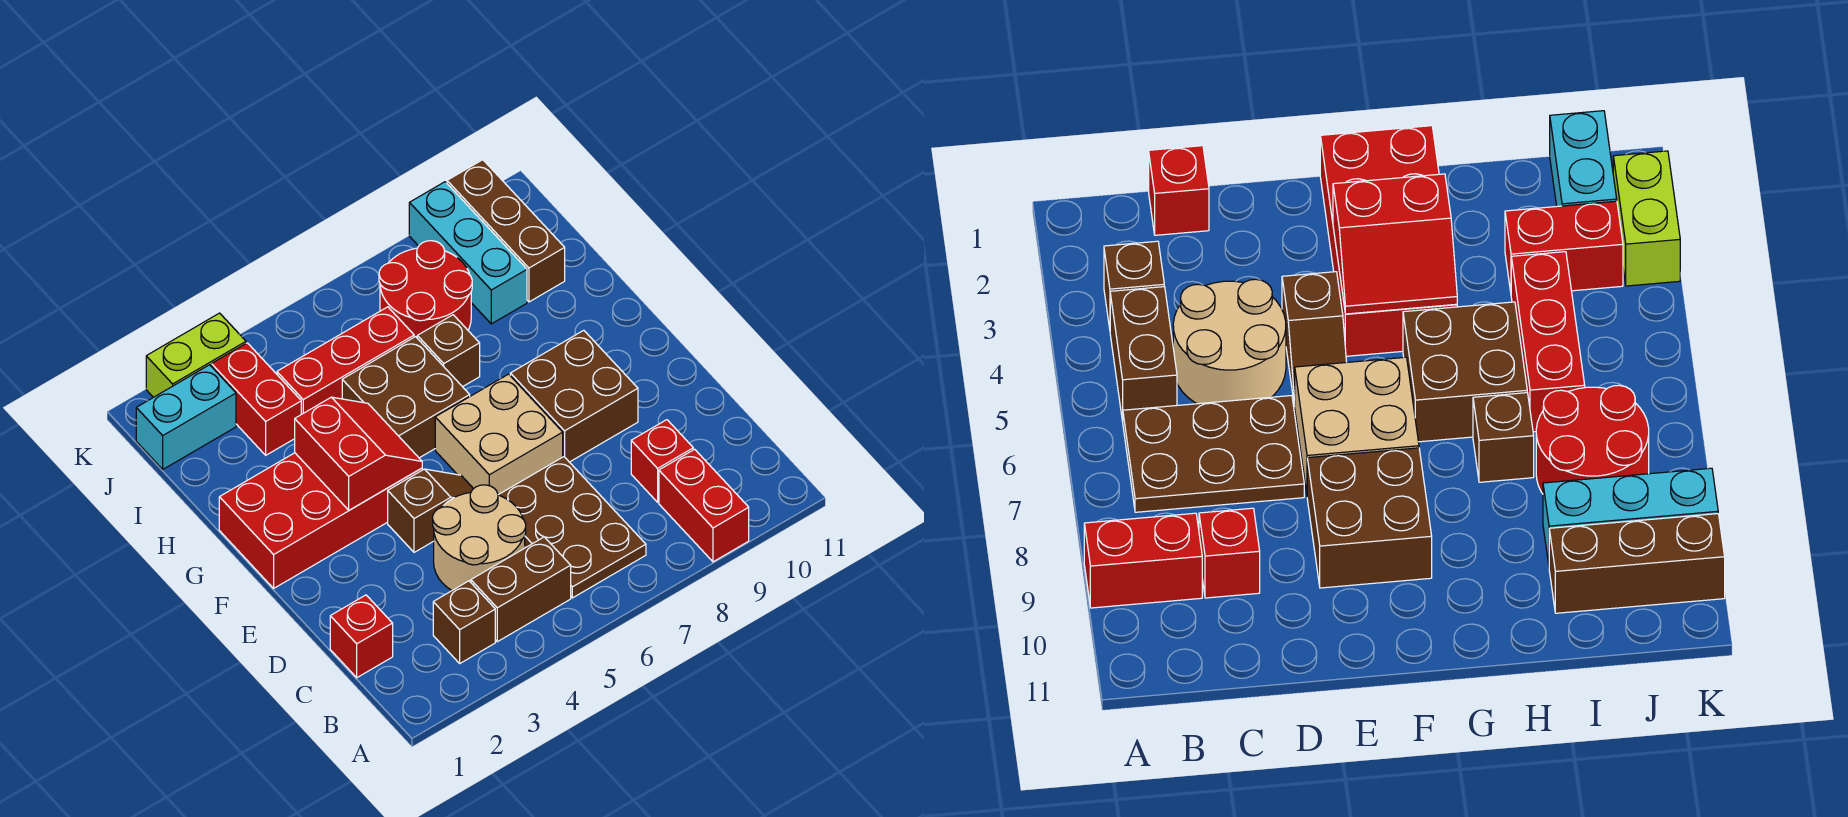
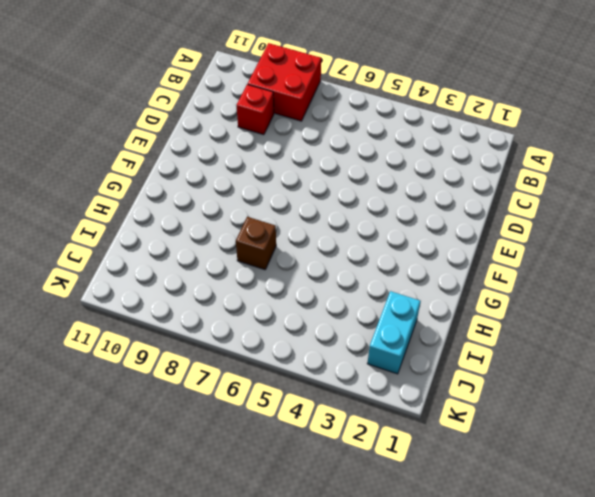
red 2x2 brick [248,43,321,121] -> red 1x2 brick [659,449,749,562]
cyan 1x2 brick [367,291,421,374] -> cyan 1x2 brick turned to [136,365,236,469]
none -> brown 1x1 brick [433,581,495,663]
none -> brown 1x2 brick [471,537,571,642]
none -> brown 2x3 plate [499,457,646,598]

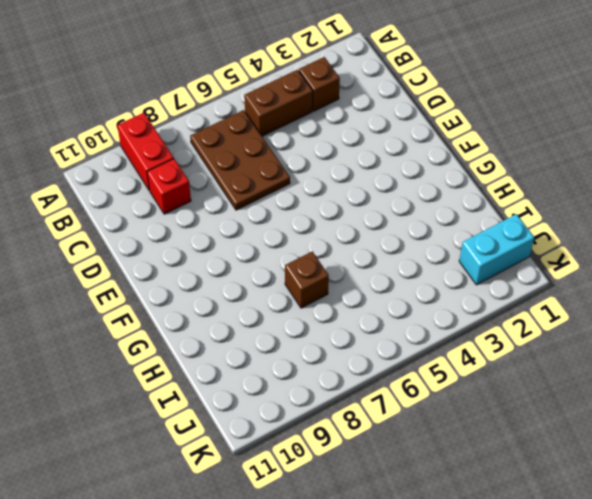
none -> red 1x1 brick [330,595,393,678]
none -> tan 2x2 round brick [433,485,526,590]
none -> brown 1x2 slope [388,469,473,552]

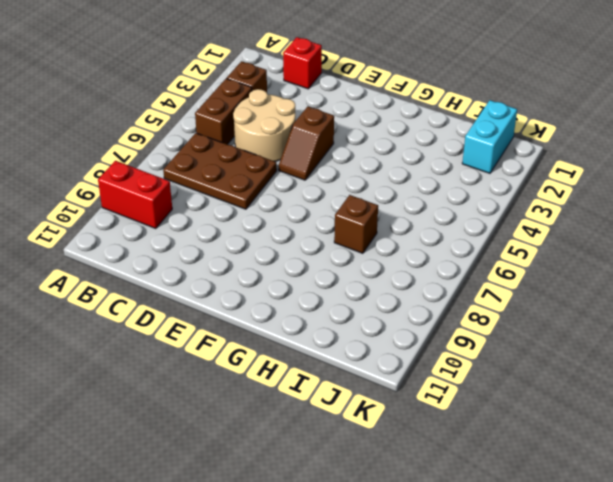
none -> red 1x1 brick [631,420,693,502]
none -> tan 2x2 brick [435,374,563,495]
none -> brown 2x2 brick [510,330,638,462]

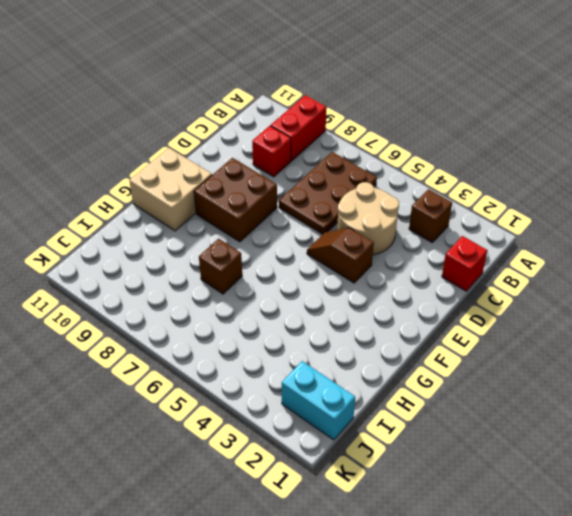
tan 2x2 brick [129,148,212,231] -> tan 2x2 brick moved to [435,374,563,495]
none -> brown 1x2 brick [471,537,571,642]
none -> red 2x4 brick [219,453,422,588]
none -> brown 2x2 brick [342,337,470,458]

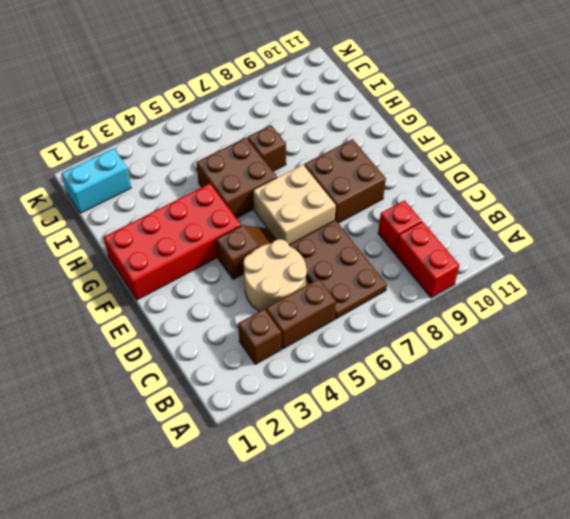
none -> red 1x1 brick [330,595,393,678]
none -> red 1x2 brick [212,343,301,455]
none -> red 1x3 brick [277,307,414,414]

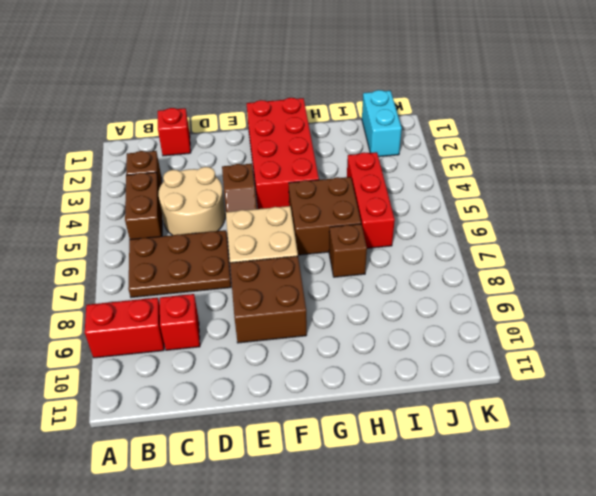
none -> red 1x2 brick [212,343,301,455]
none -> red 2x2 round brick [379,241,472,337]
none -> cyan 1x3 brick [409,182,527,324]

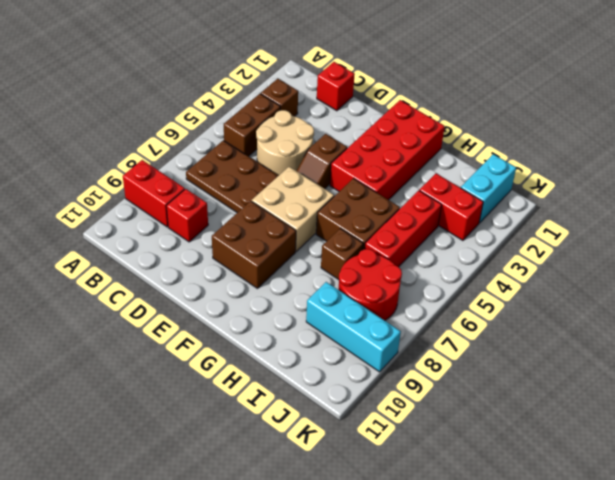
none -> brown 1x3 brick [447,160,565,302]
none -> lime 1x2 brick [146,313,246,397]
none -> red 2x2 slope [295,397,422,510]

